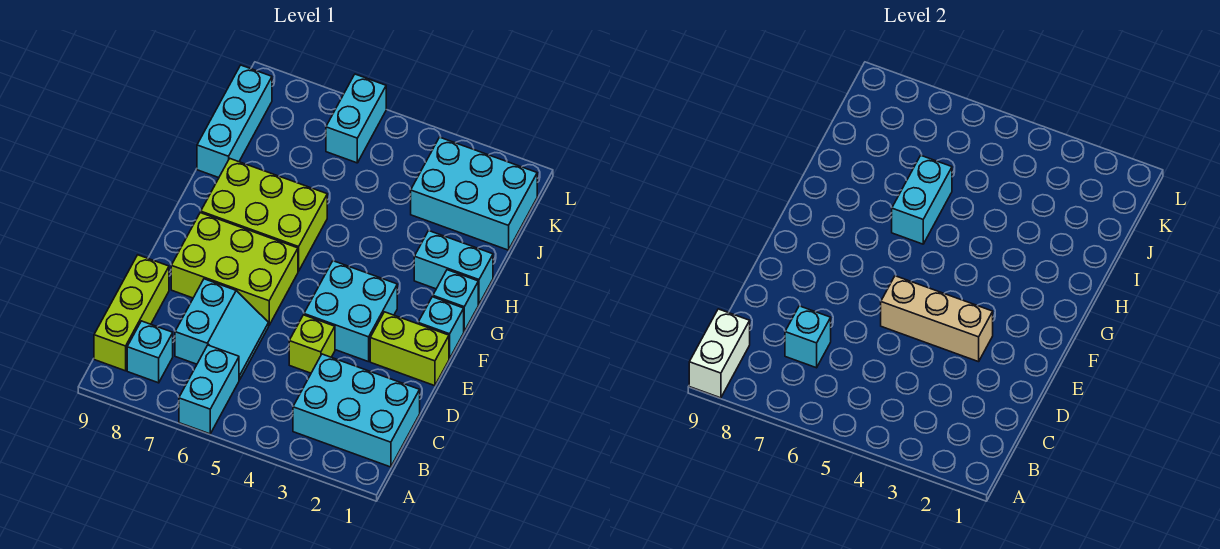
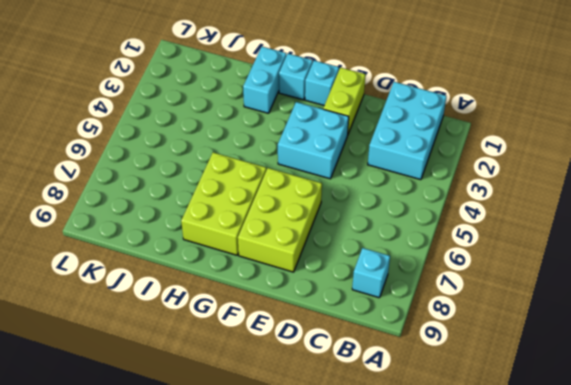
none -> cyan 1x2 brick [179,345,239,434]
none -> lime 1x3 brick [94,255,169,371]
none -> cyan 2x2 slope [175,279,269,380]

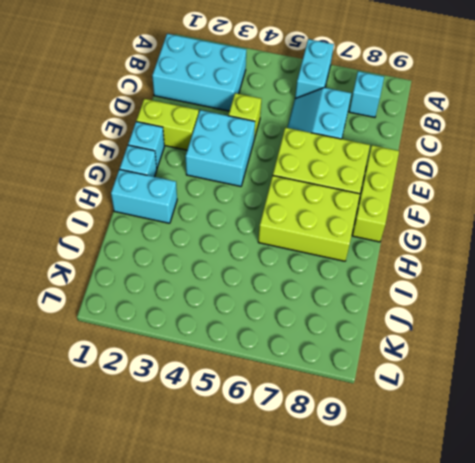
lime 1x3 brick [352,145,399,242] -> lime 1x3 brick moved to [94,255,169,371]
none -> cyan 1x3 brick [197,65,272,178]
none -> cyan 2x3 brick [411,137,537,250]
none -> cyan 1x2 brick [326,74,386,163]

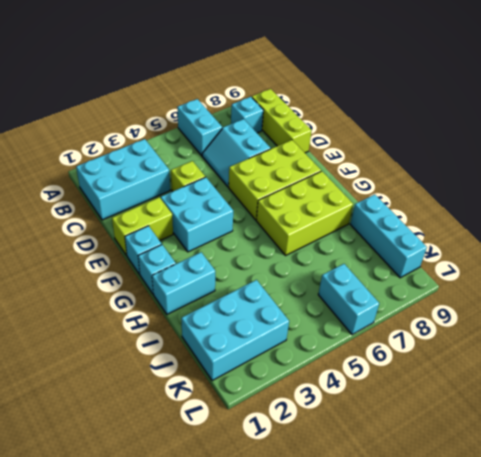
none -> white 1x2 brick [689,309,750,398]
none -> cyan 1x1 brick [785,306,831,368]
none -> tan 1x3 brick [881,276,993,362]

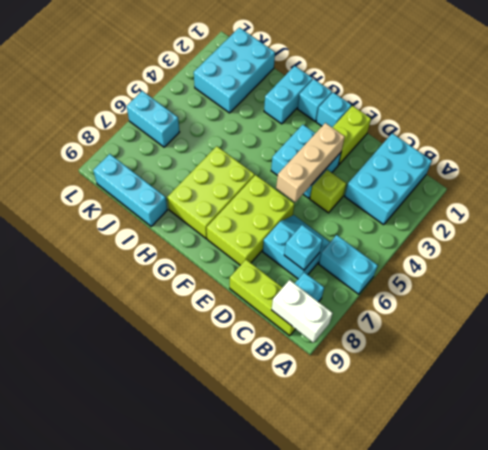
none -> cyan 1x2 brick [892,155,952,244]

